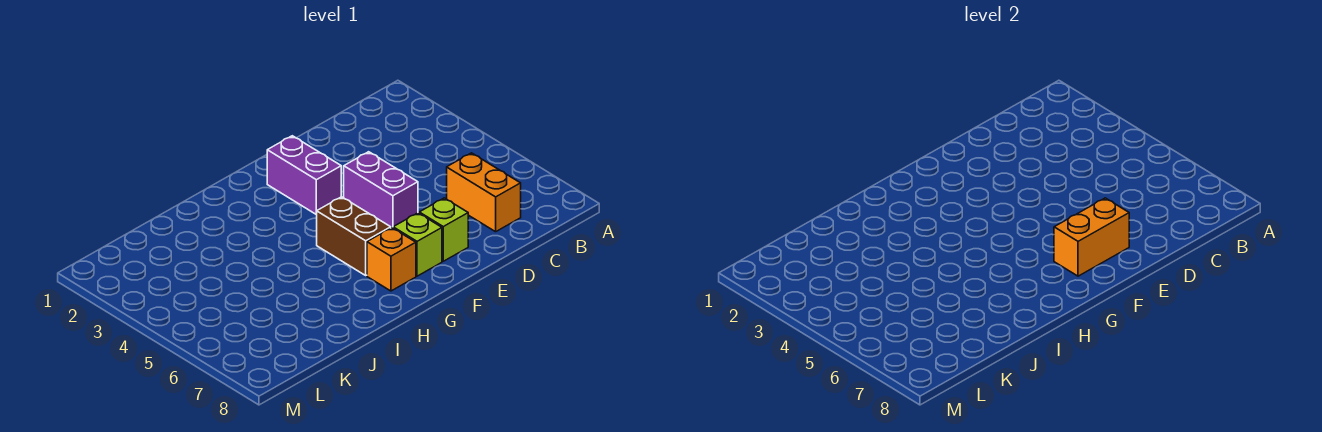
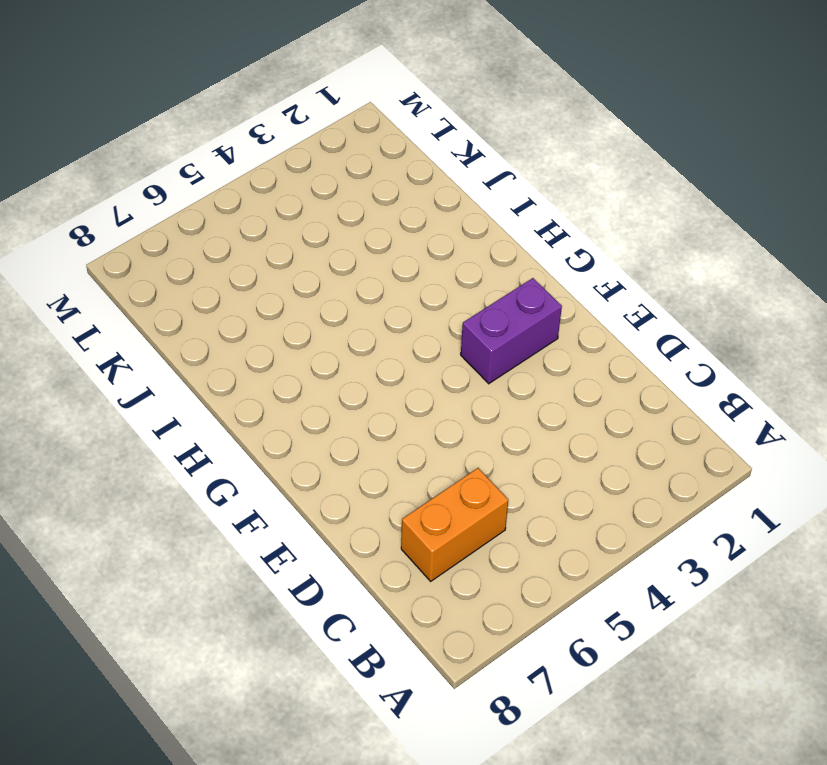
none -> purple 1x2 brick [344,152,418,228]
none -> lime 1x1 brick [419,198,468,261]

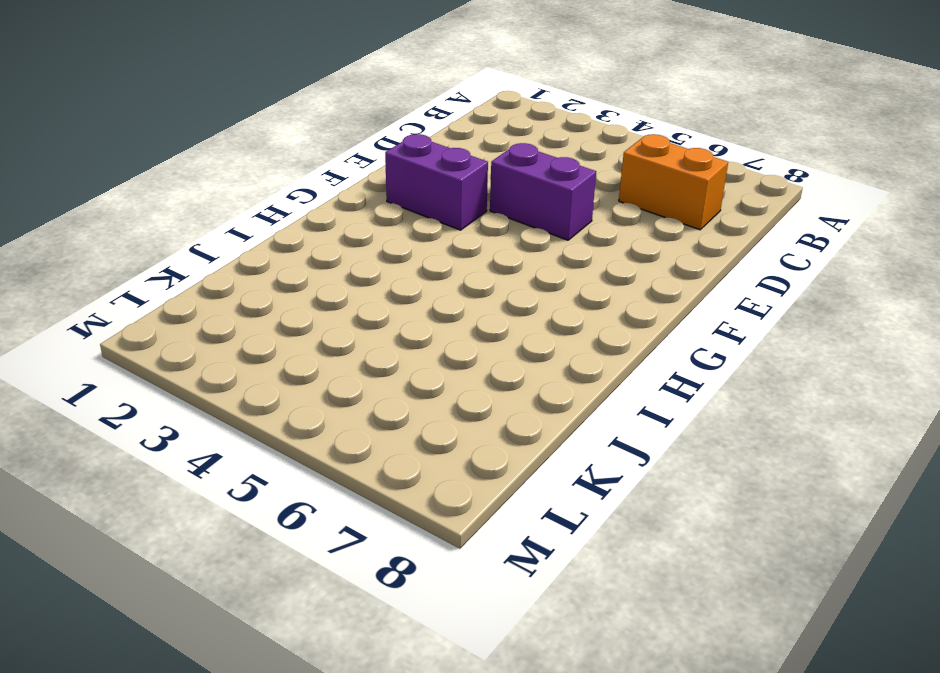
none -> lime 1x1 brick [419,198,468,261]
none -> lime 1x1 brick [393,213,442,276]

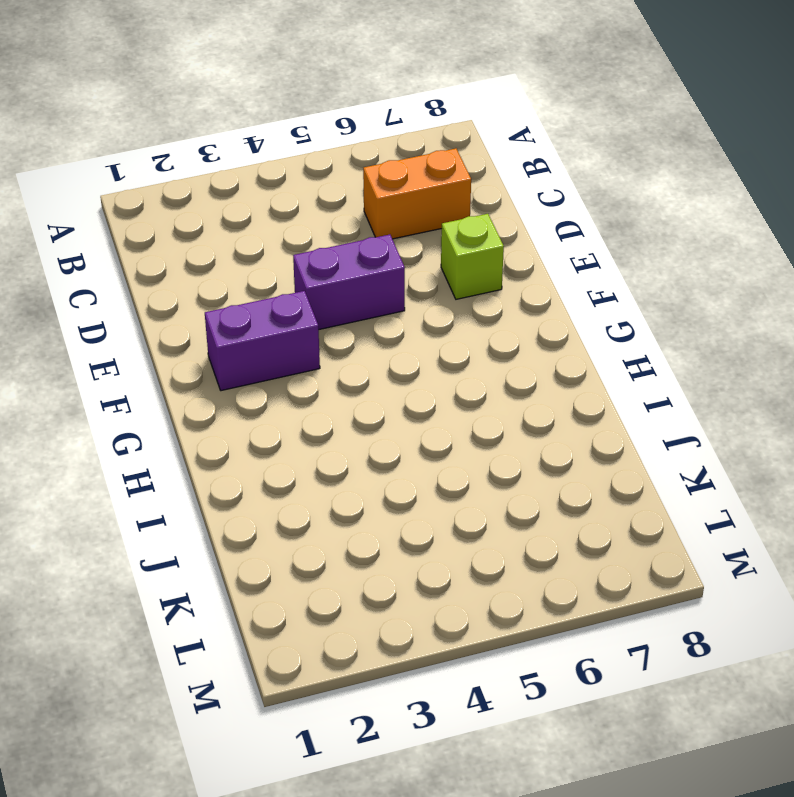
none -> lime 1x1 brick [393,213,442,276]
none -> brown 1x2 brick [316,197,391,275]

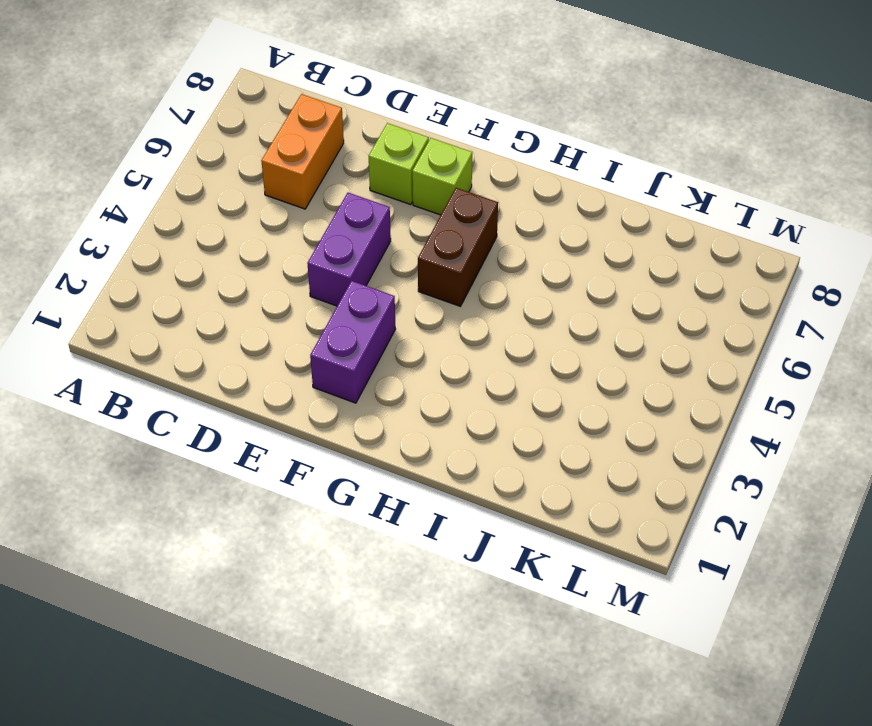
none -> orange 1x1 brick [367,228,416,291]
none -> orange 1x2 brick [1054,198,1129,276]

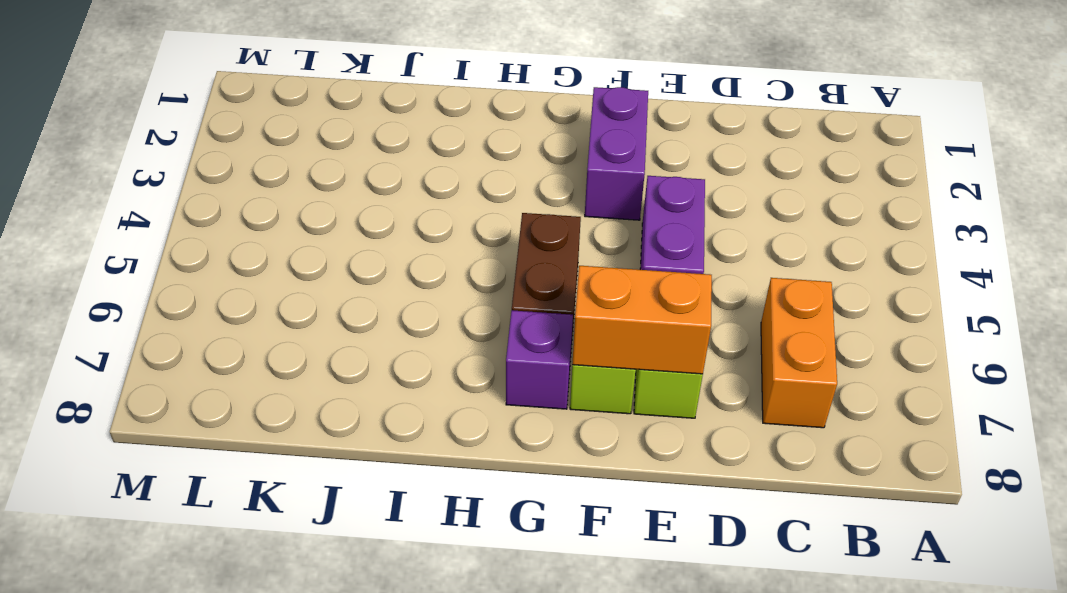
purple 1x1 brick [506,310,573,409] -> orange 1x1 brick [367,228,416,291]

